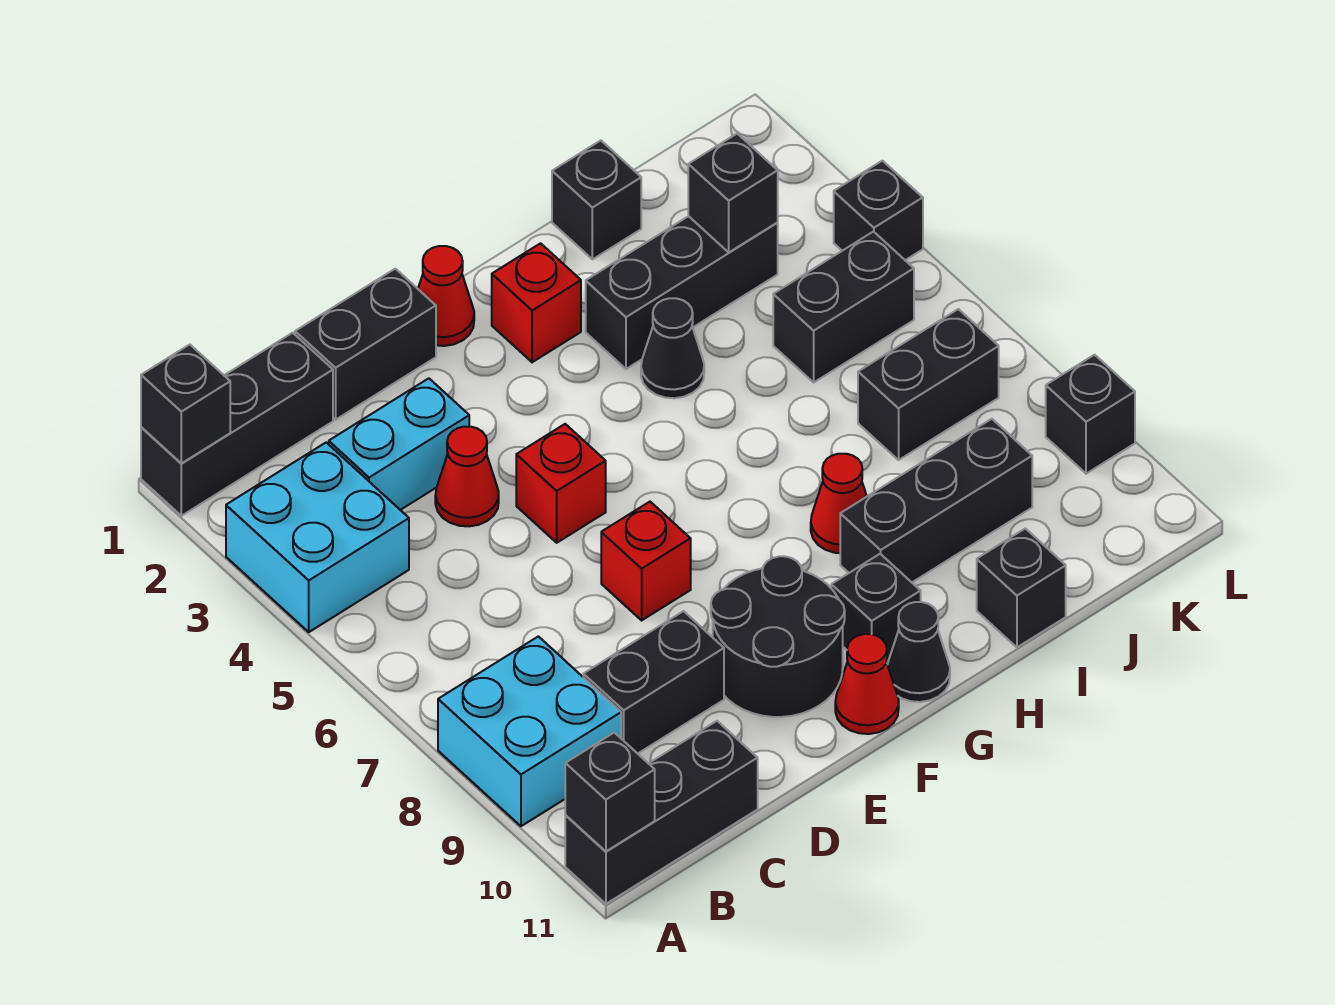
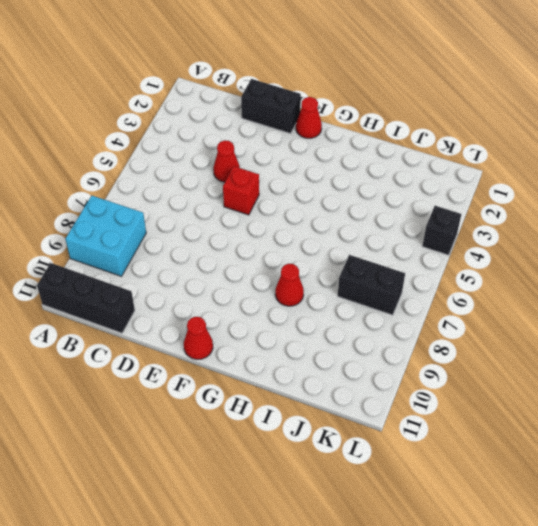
none -> black 1x3 brick [141,333,333,516]
none -> cyan 2x2 brick [226,443,409,632]
none -> cyan 1x2 brick [329,378,469,510]

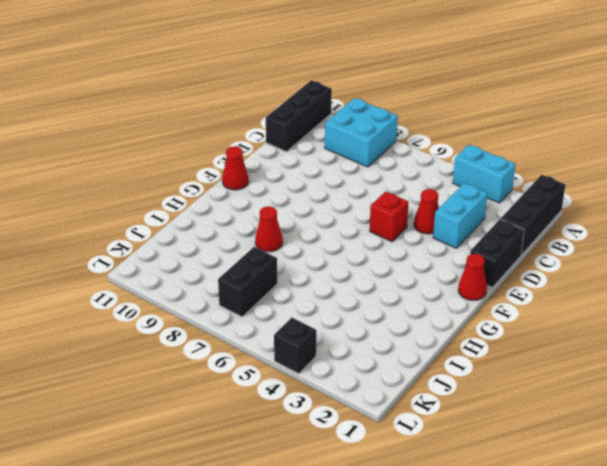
cyan 1x2 brick [453,145,516,203] -> cyan 2x2 brick [226,443,409,632]
none -> black 1x2 brick [583,611,724,754]
none -> red 1x1 brick [601,502,691,620]
none -> black 2x2 round brick [711,556,845,717]

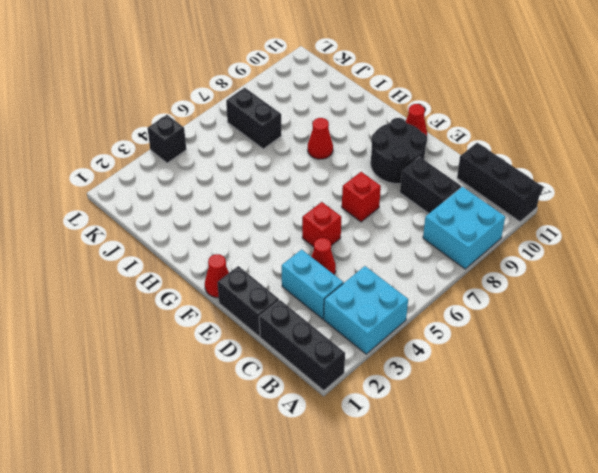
none -> red 1x1 brick [492,243,581,362]
none -> black 1x1 brick [831,554,921,663]
none -> black 1x1 cone [888,602,950,702]

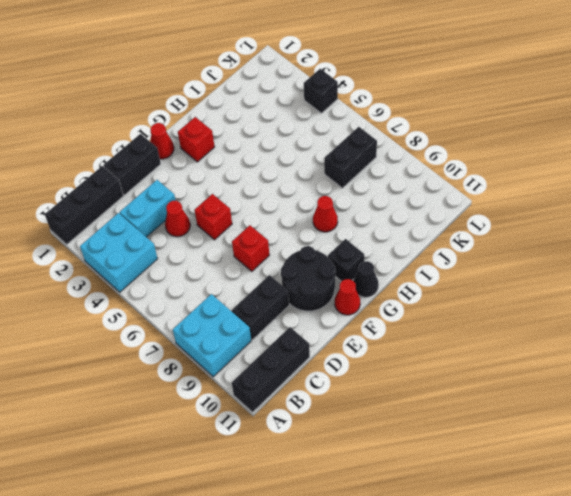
none -> black 1x3 brick [586,216,778,369]
none -> black 1x1 cone [641,298,704,398]
none -> black 1x3 brick [840,419,1032,582]

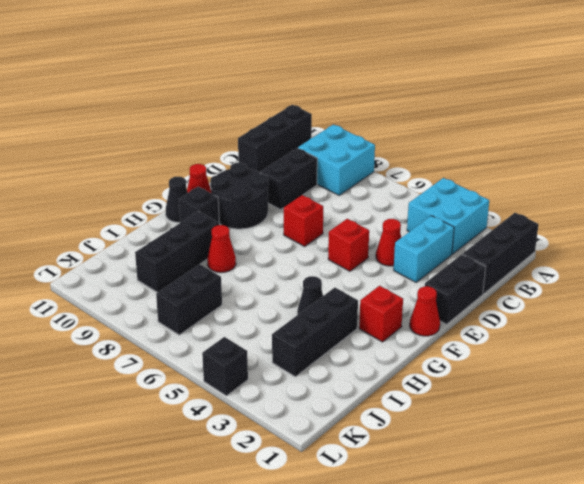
none -> black 1x1 brick [552,141,641,259]
none -> black 1x1 brick [977,528,1066,647]
none -> black 1x2 brick [773,232,914,382]

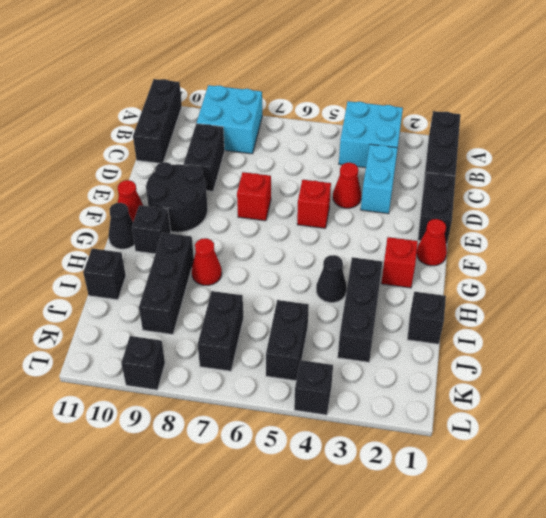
none -> black 1x1 brick [141,345,230,463]
none -> black 1x1 brick [565,732,655,851]
none -> black 1x1 brick [688,134,778,252]

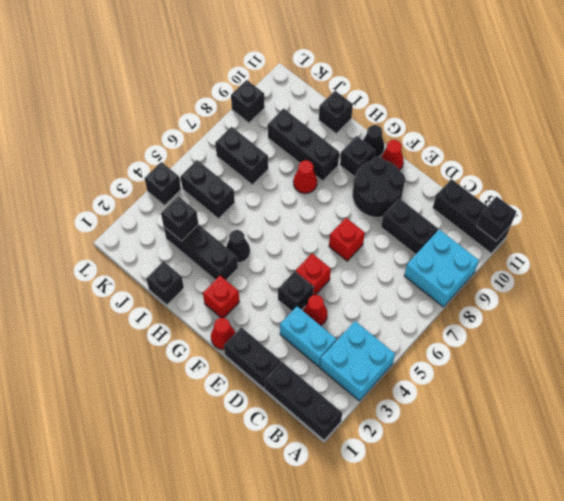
black 1x1 brick [278,271,313,311] -> black 1x1 brick moved to [141,345,230,463]

